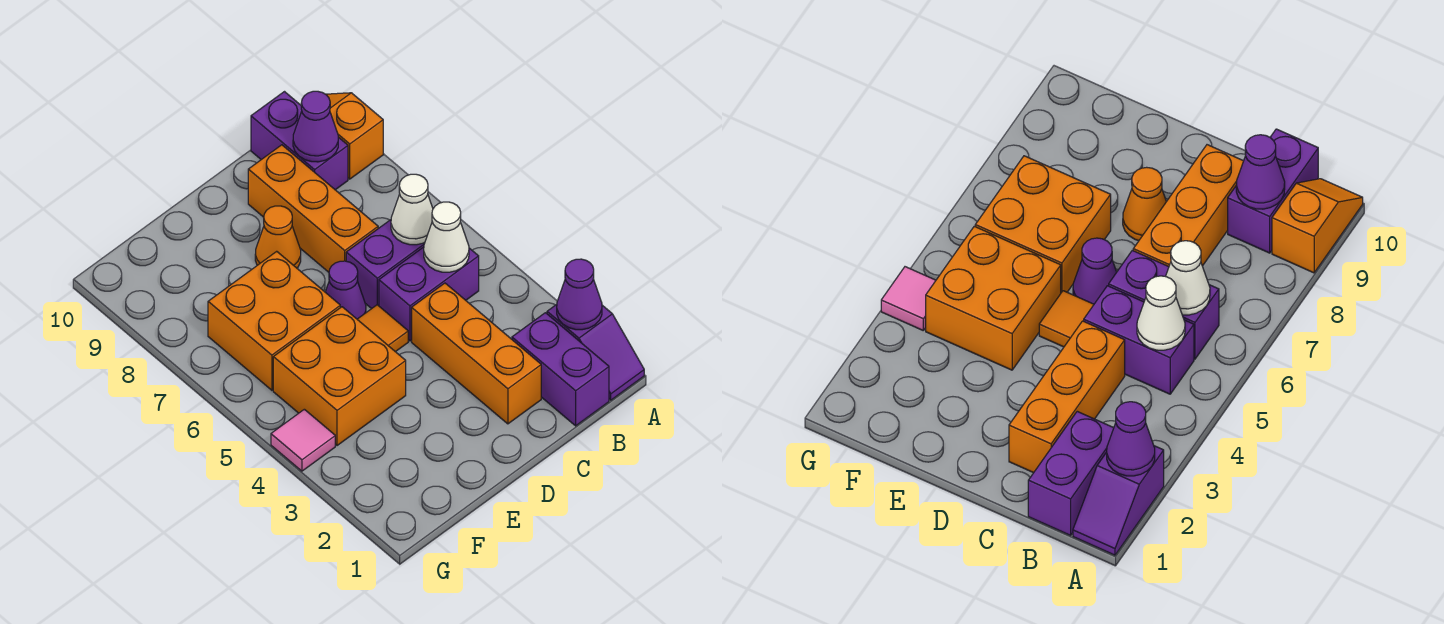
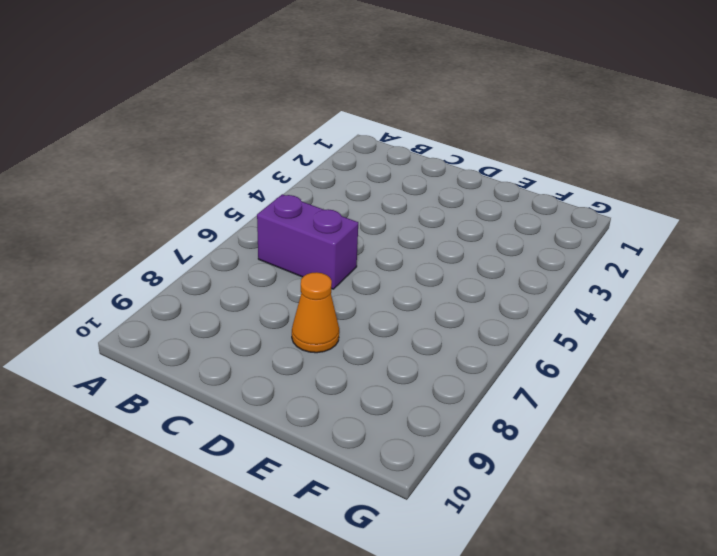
none -> purple 1x2 slope [547,304,644,400]
none -> orange 1x2 slope [326,93,383,179]
none -> purple 1x2 brick [512,313,609,426]

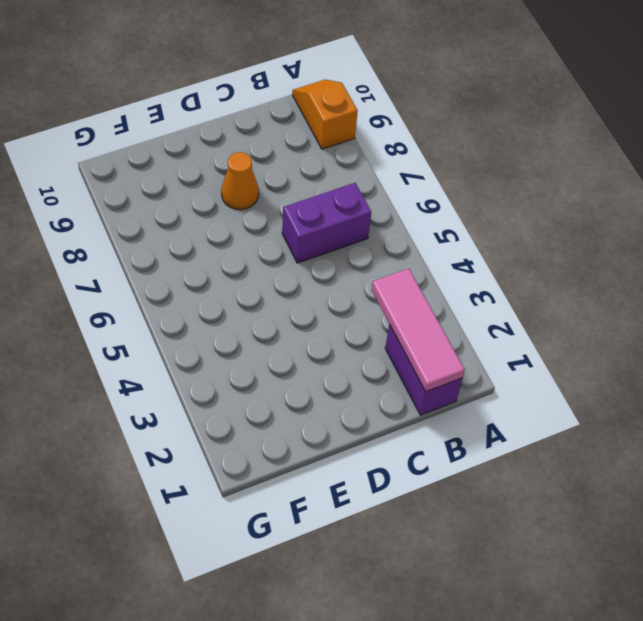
pink 1x3 tile [371,269,465,392] -> none
none -> purple 1x2 slope [547,304,644,400]
none -> purple 1x2 brick [379,247,479,341]
none -> purple 1x2 brick [251,92,348,190]

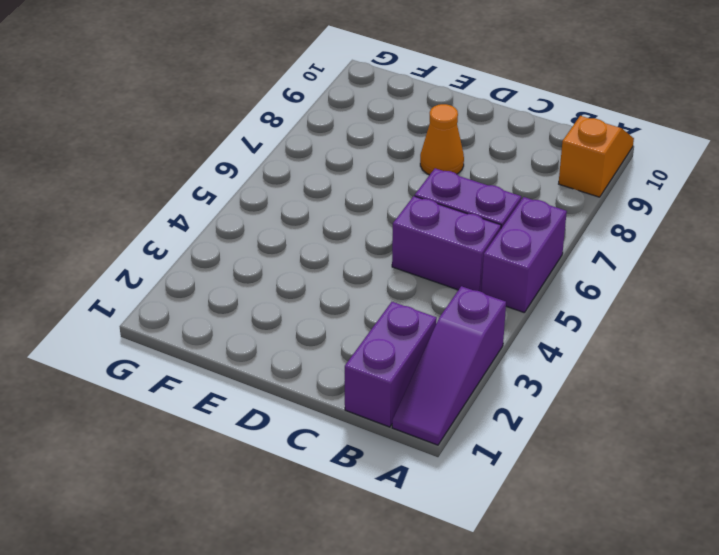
purple 1x3 slope [392,286,506,445] -> purple 1x2 slope [547,304,644,400]
purple 1x2 brick [481,197,567,313] -> purple 1x2 brick moved to [251,92,348,190]
none -> orange 1x3 brick [412,283,541,424]
none -> orange 1x3 brick [248,145,378,272]
none -> orange 1x1 tile [357,305,408,352]

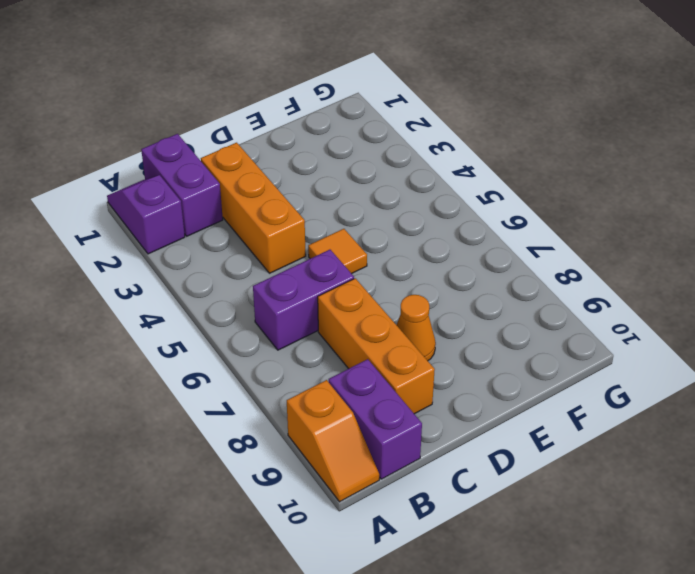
none -> purple 1x2 brick [379,247,479,341]
none -> purple 1x1 cone [325,261,366,319]
none -> orange 2x2 brick [273,307,406,446]

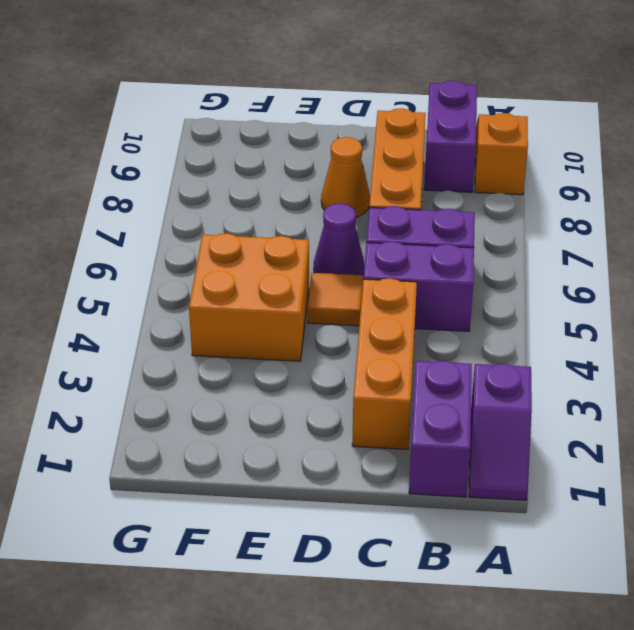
none -> orange 2x2 brick [208,251,340,390]
none -> pink 1x1 tile [271,409,335,471]
none -> purple 1x1 cone [557,259,602,330]

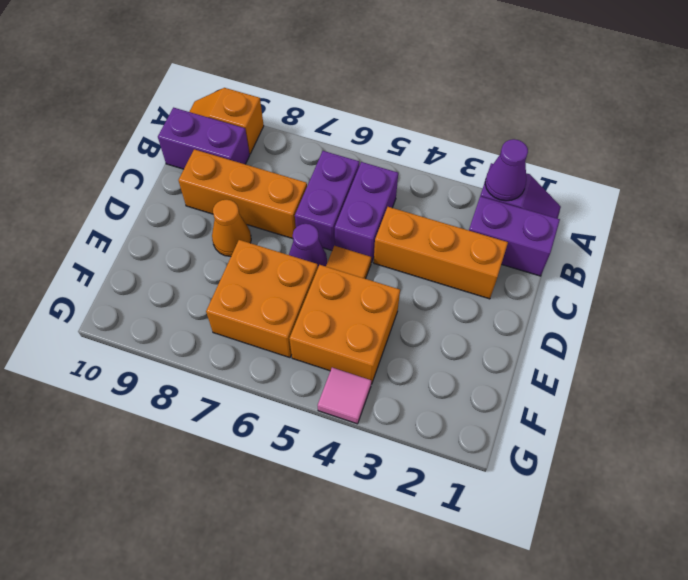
none -> white 1x1 cone [424,202,469,272]
none -> white 1x1 cone [391,174,433,245]
none -> purple 1x1 cone [293,91,338,162]

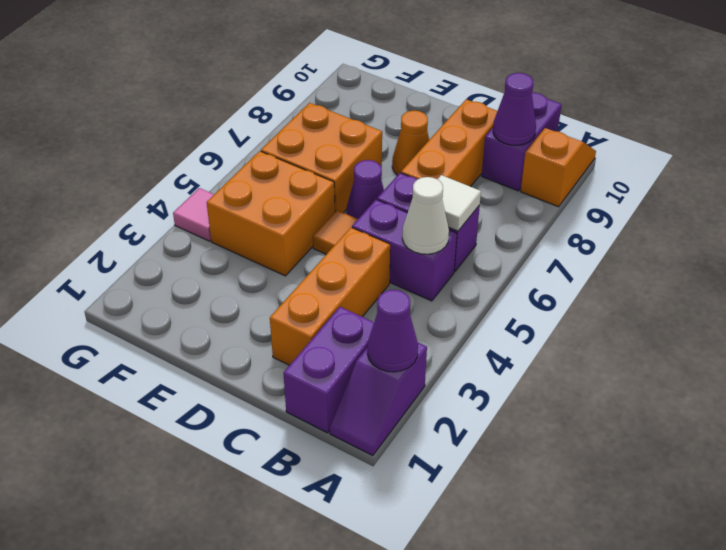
white 1x1 tile [438,175,481,231] -> white 1x1 cone [391,174,433,245]

